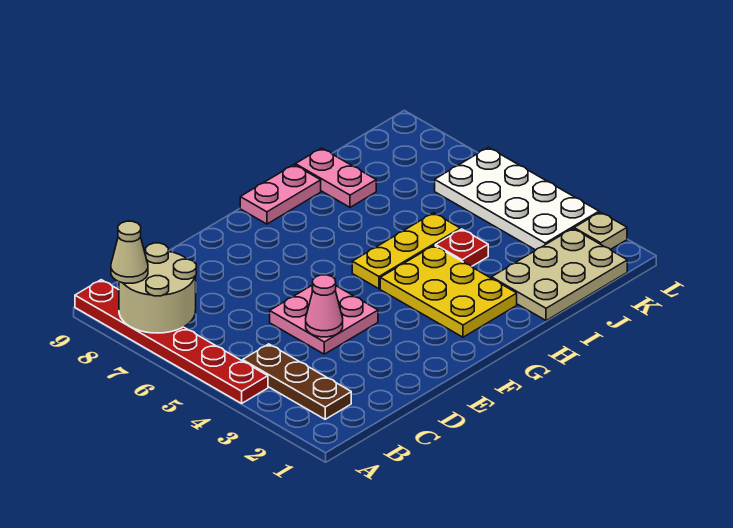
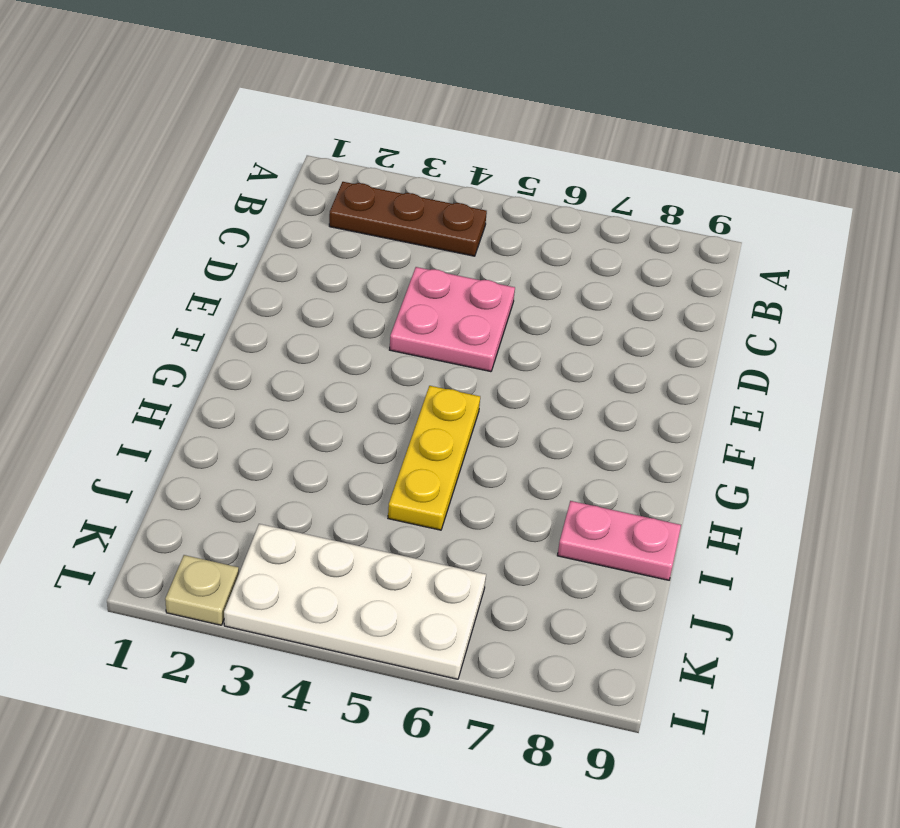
none -> red 1x6 plate [75,280,268,403]
none -> yellow 2x3 plate [380,246,517,337]
none -> pink 1x2 plate [240,165,321,224]

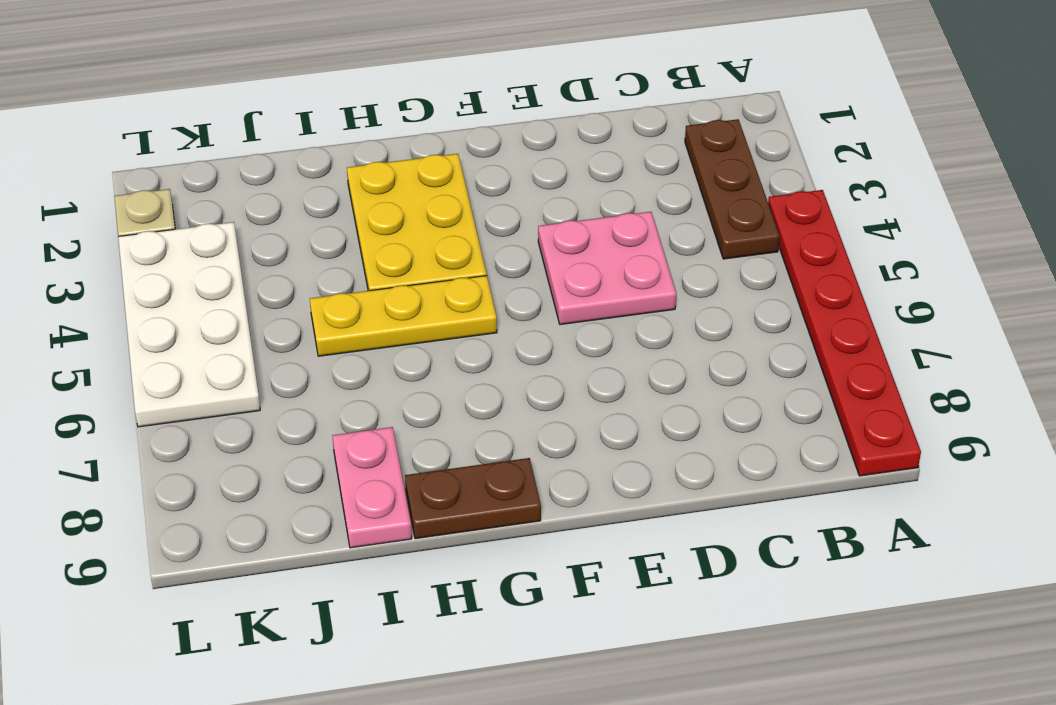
brown 1x2 plate [405,458,541,539] -> pink 1x2 plate [240,165,321,224]
none -> tan 2x3 plate [491,229,627,321]
none -> red 1x1 plate [435,229,488,266]
none -> tan 2x2 round brick [119,243,196,333]

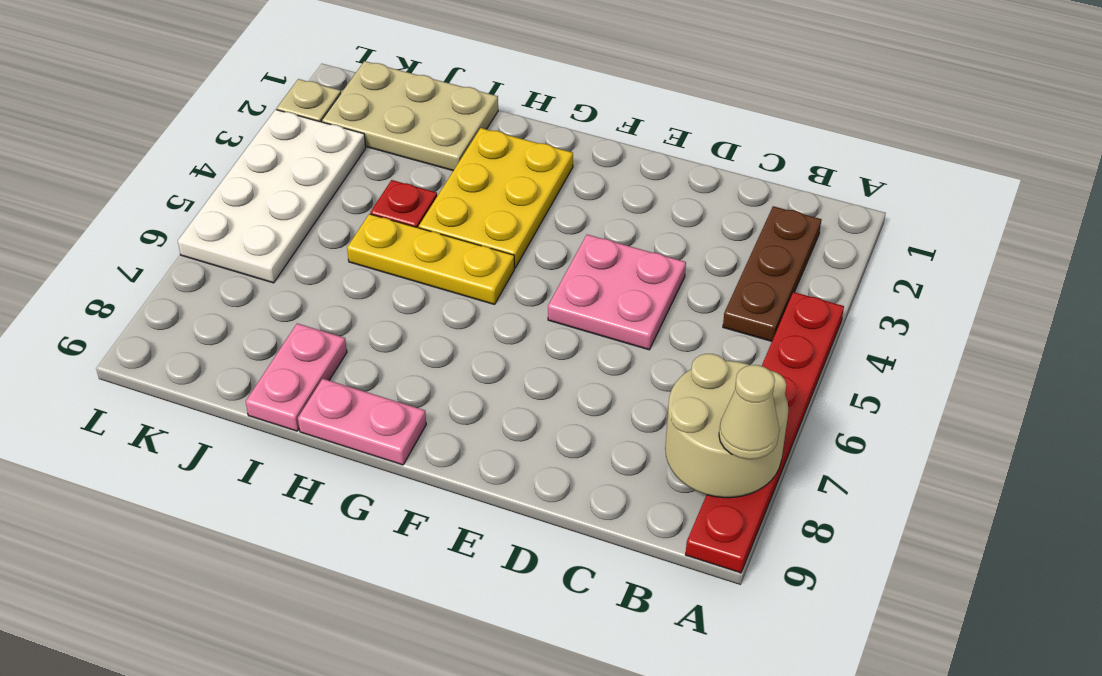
none -> pink 1x1 cone [306,275,343,337]

